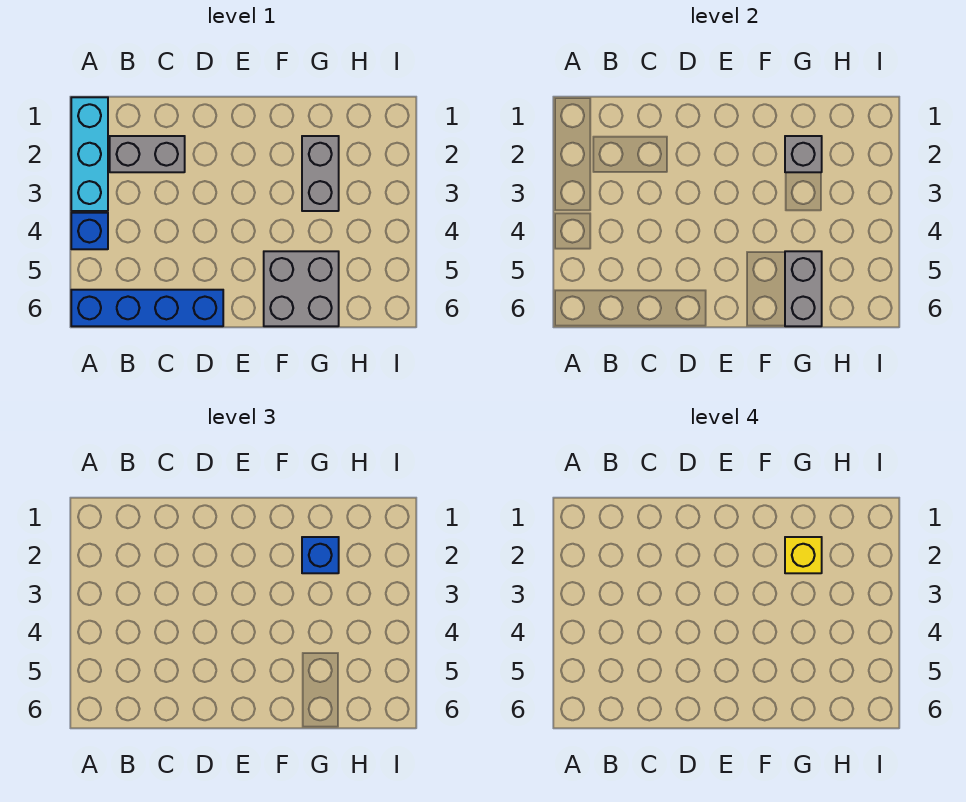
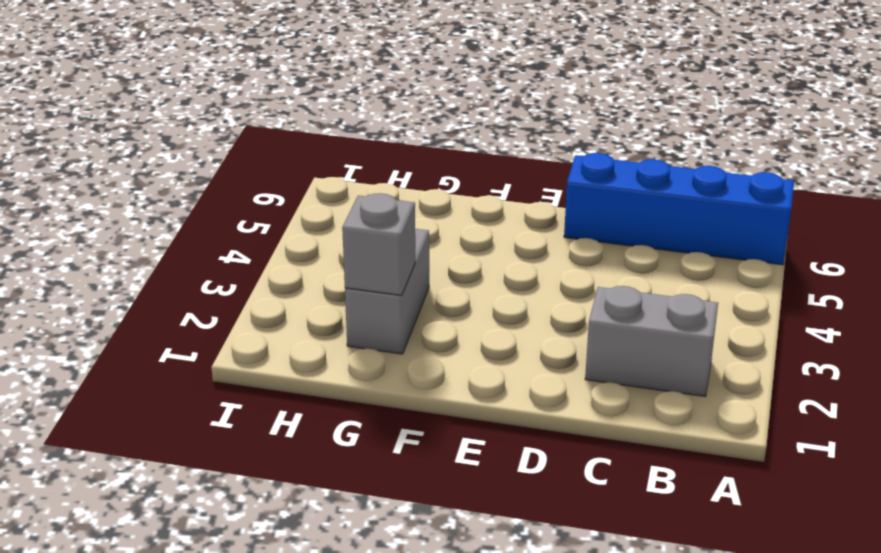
none -> cyan 1x3 brick [71,97,108,211]
none -> blue 1x1 brick [71,213,108,249]

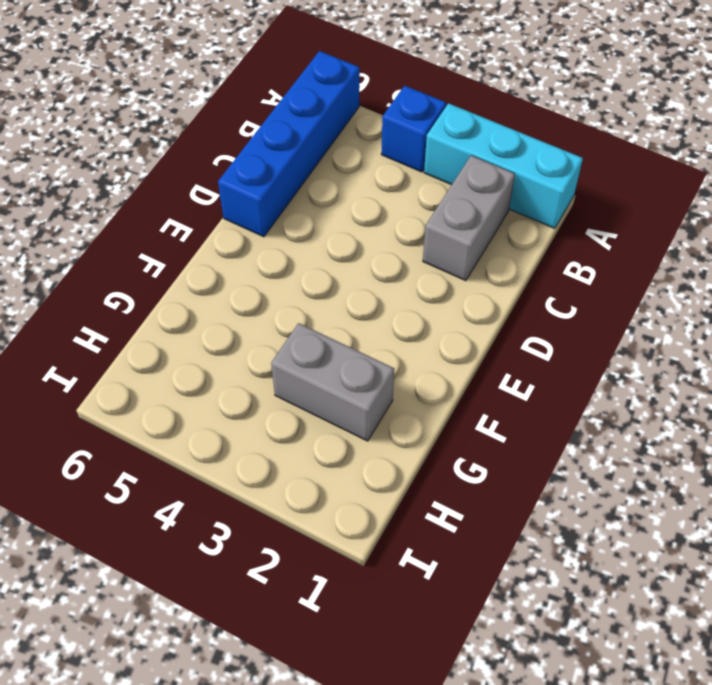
none -> grey 2x2 brick [264,251,339,326]
none -> grey 1x1 brick [785,136,822,172]

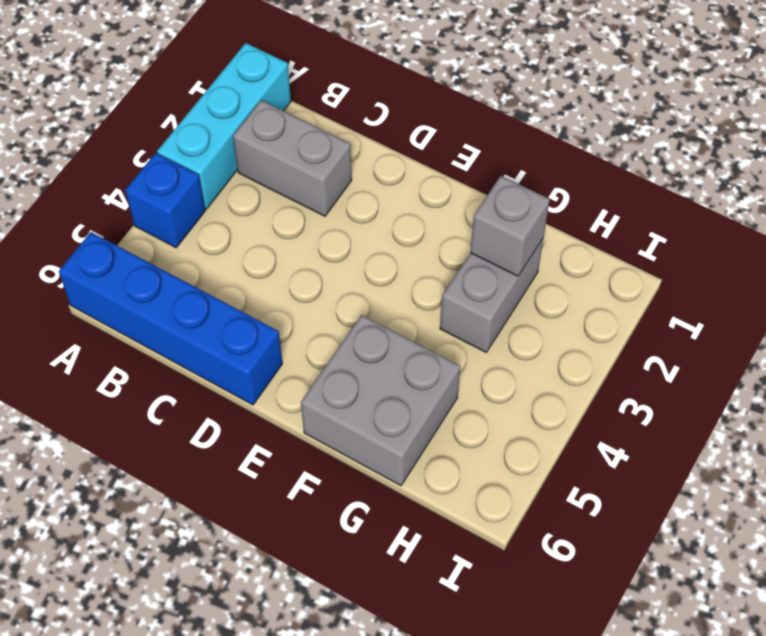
none -> grey 1x2 brick [785,251,822,326]
none -> blue 1x1 brick [302,537,339,573]

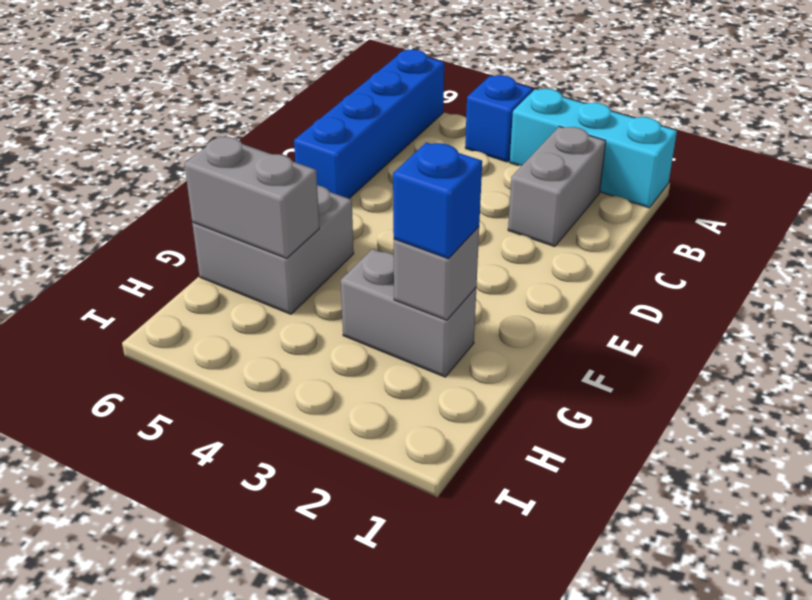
none -> yellow 1x1 brick [785,537,822,573]

